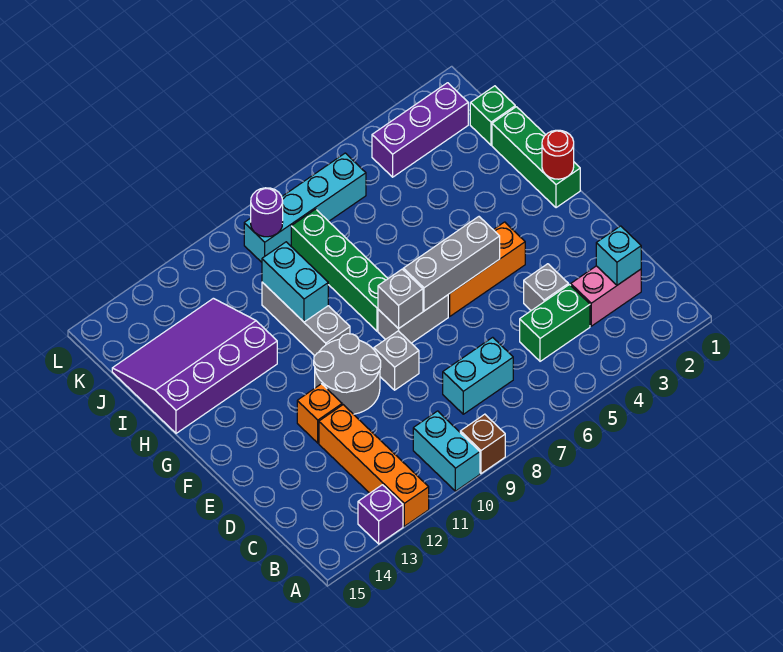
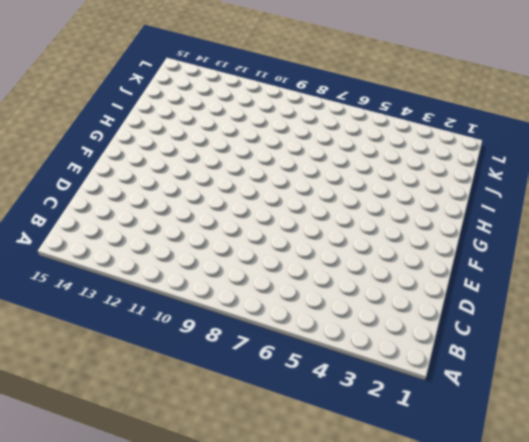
none -> brown 1x1 brick [460,414,505,474]
none -> cyan 1x2 brick [413,411,480,491]
none -> orange 1x4 brick [319,405,429,526]

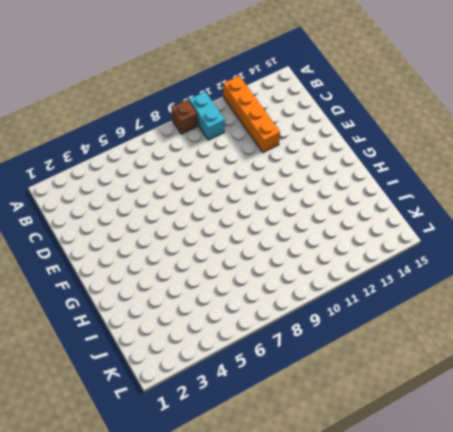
none -> purple 1x1 brick [358,485,403,544]
none -> pink 1x2 brick [571,266,641,326]
none -> green 1x2 brick [520,285,590,361]

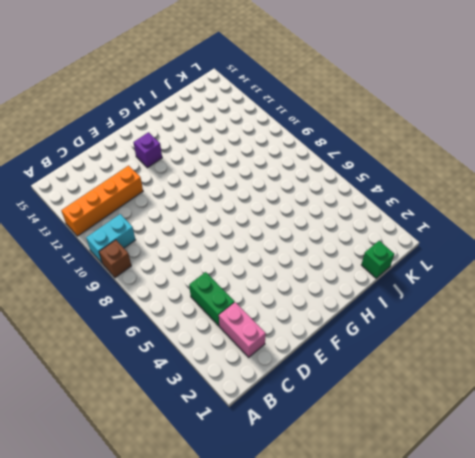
purple 1x1 brick [134,132,162,168] -> purple 1x1 brick moved to [358,485,403,544]
none -> cyan 1x2 brick [443,337,513,414]
none -> grey 1x1 brick [524,264,568,311]
none -> grey 1x1 brick [374,331,419,390]

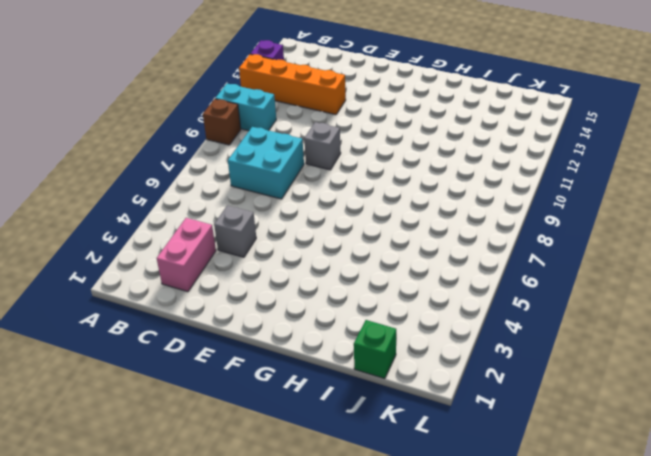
cyan 2x2 brick [228,127,304,199] -> cyan 1x2 brick [443,337,513,414]
none -> green 1x2 brick [520,285,590,361]
none -> grey 2x2 round brick [314,334,381,414]
none -> orange 1x1 brick [297,384,342,443]

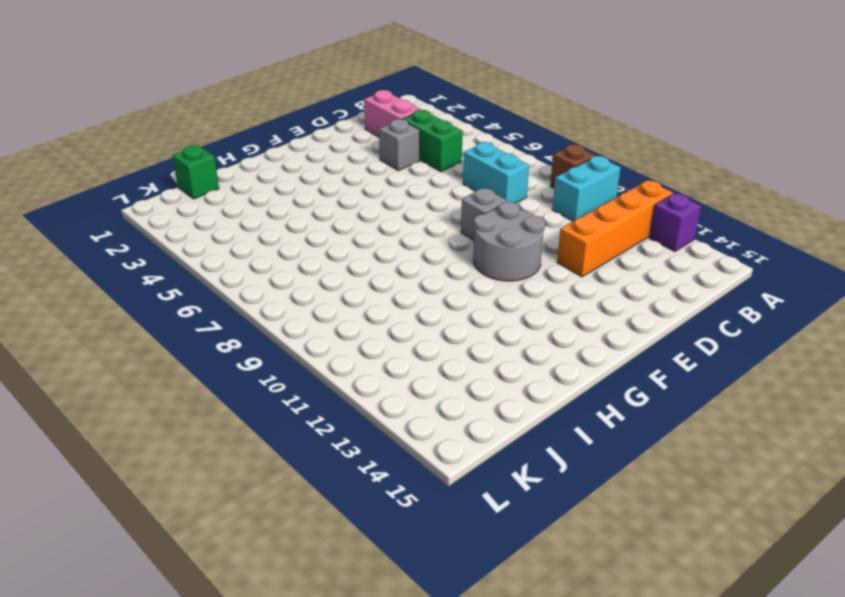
none -> orange 1x1 brick [297,384,342,443]
none -> orange 1x3 brick [448,222,525,316]
none -> grey 1x2 brick [378,295,448,343]

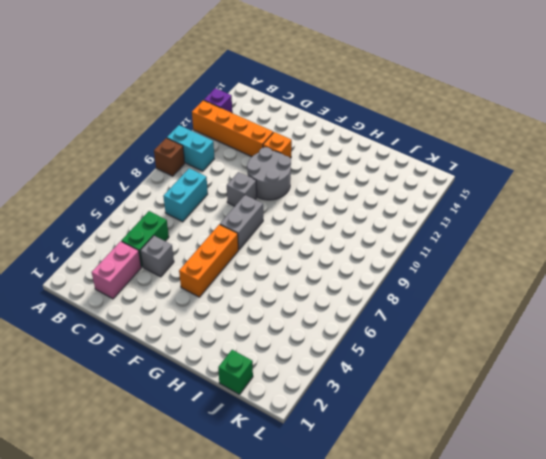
none -> green 1x3 brick [492,107,580,208]
none -> green 1x4 brick [291,209,388,331]
none -> grey 1x3 brick [262,282,350,356]

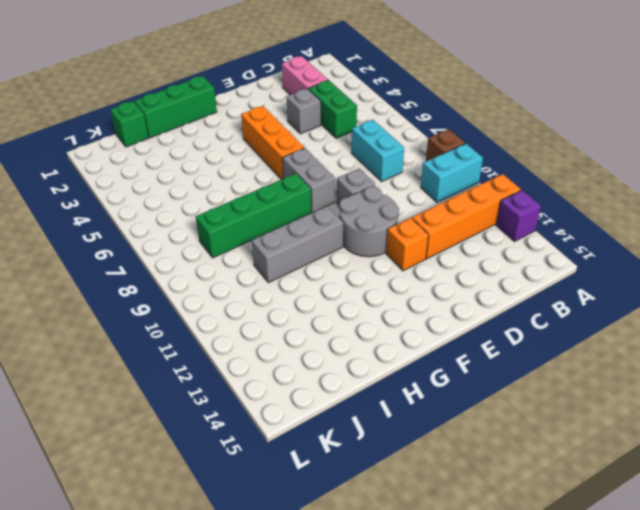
none -> purple 3x4 slope [112,298,277,433]
none -> purple 1x3 brick [372,83,468,177]
none -> cyan 1x4 brick [244,153,366,262]

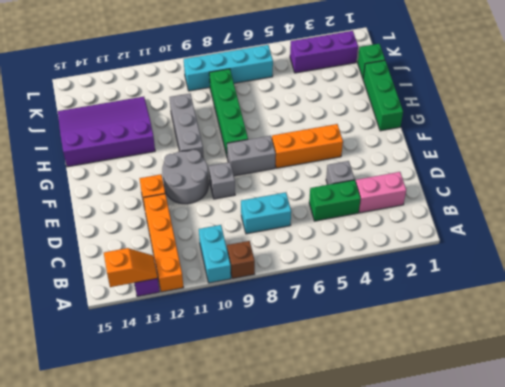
orange 1x2 slope [104,248,158,287] -> none
none -> cyan 1x1 brick [596,226,641,285]
none -> grey 1x3 brick [403,217,500,311]
none -> grey 1x1 brick [378,269,423,329]

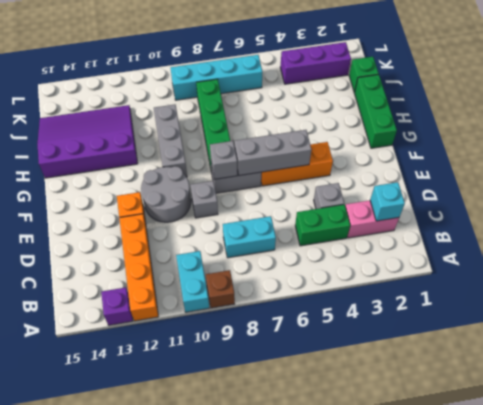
none -> red 1x1 round brick [542,130,574,179]
none -> cyan 1x2 brick [262,242,328,322]
none -> purple 1x1 round brick [251,188,283,237]

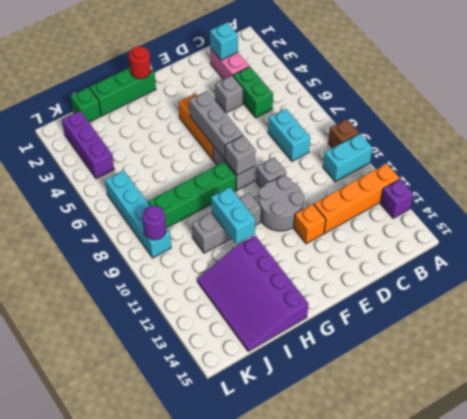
cyan 1x2 brick [211,187,255,244] -> cyan 1x2 brick turned to [262,242,328,322]

